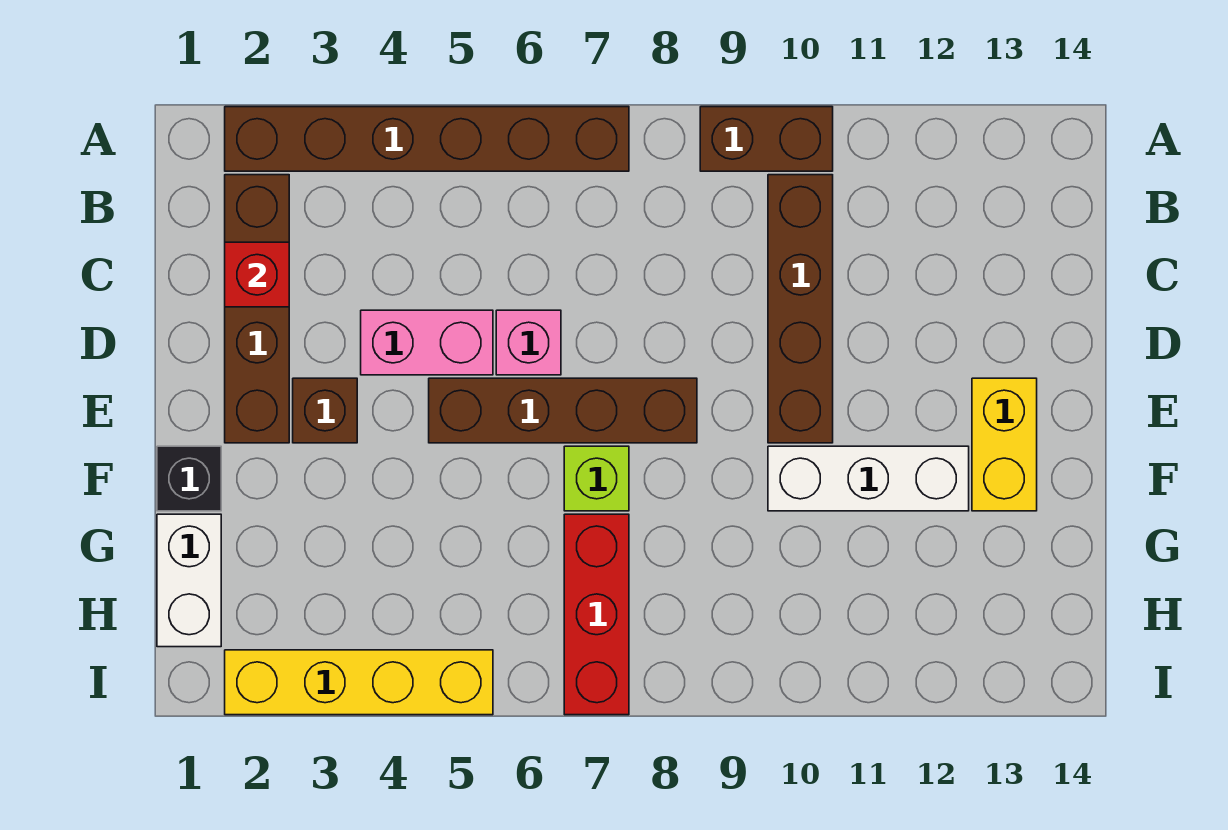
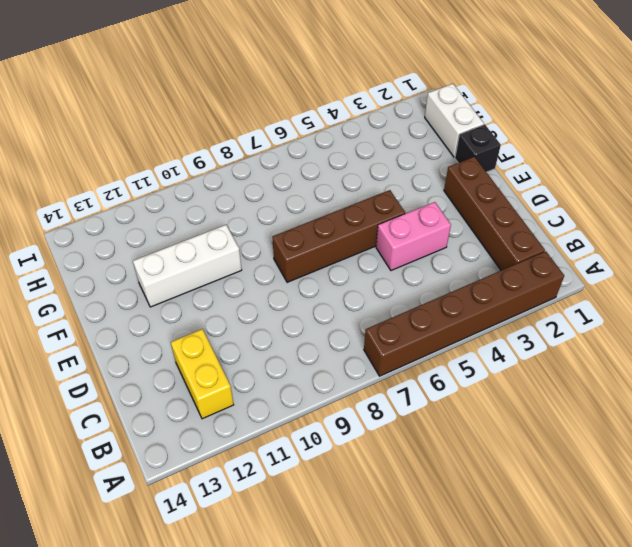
yellow 1x2 brick [171,329,234,419] -> yellow 1x2 brick moved to [972,378,1037,511]
none -> brown 1x2 brick [700,107,833,171]
none -> brown 1x4 brick [768,175,833,443]
none -> pink 1x1 brick [496,310,561,375]

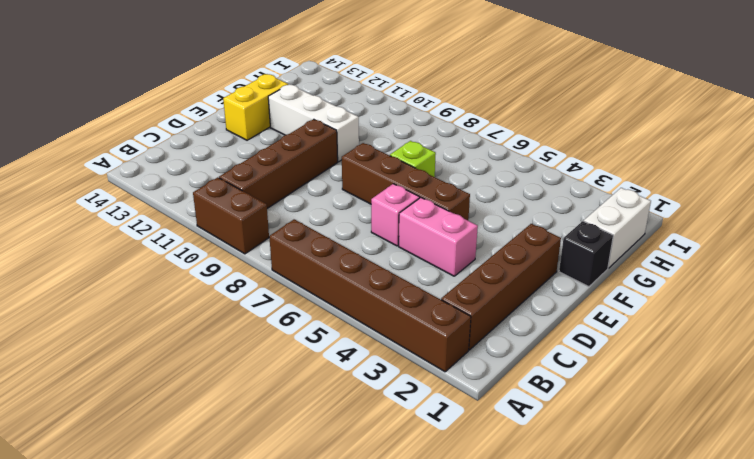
none -> brown 1x1 brick [293,378,357,443]
none -> red 1x3 brick [564,514,629,715]
none -> yellow 1x4 brick [225,650,493,715]

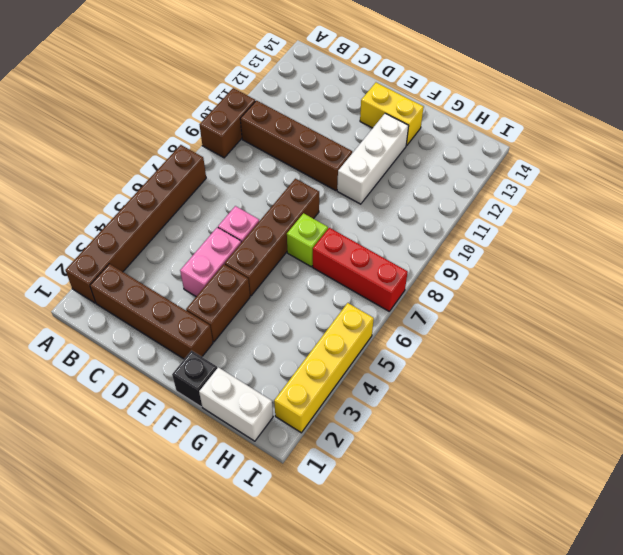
brown 1x2 brick [186,264,250,342] -> brown 1x1 brick [293,378,357,443]
none -> red 1x1 brick [225,242,289,307]

